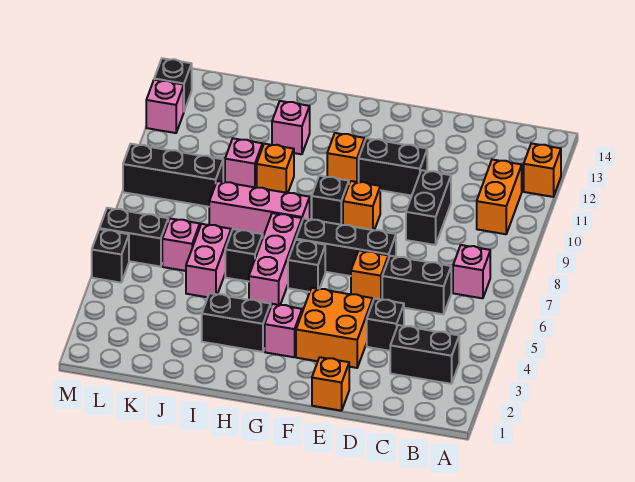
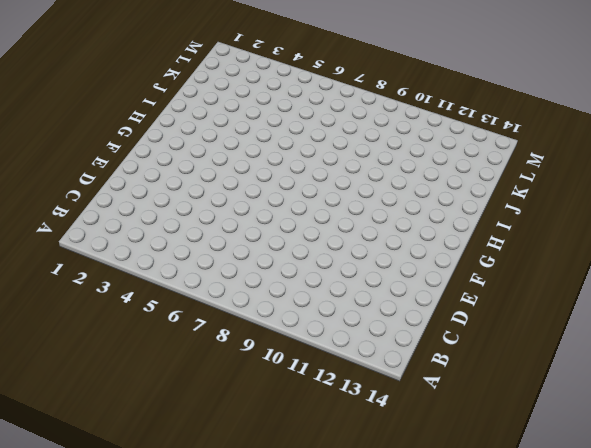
none -> orange 1x1 brick [524,143,561,197]
none -> black 1x2 brick [390,325,459,384]
none -> pink 1x1 brick [453,245,490,298]
none -> orange 1x2 brick [477,160,522,234]

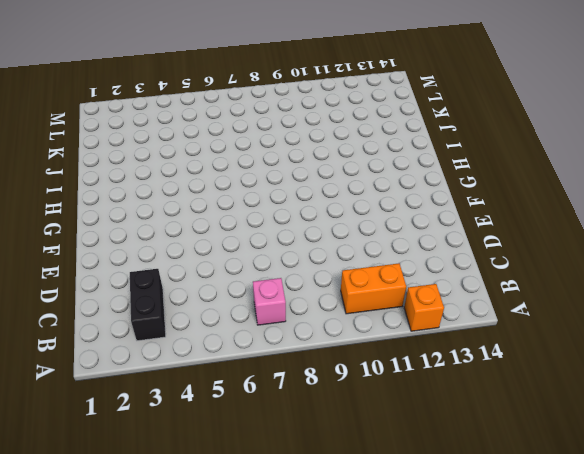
none -> black 1x2 brick [382,256,451,314]
none -> black 1x1 brick [367,298,404,351]
none -> black 1x2 brick [406,170,451,245]
none -> orange 1x1 brick [312,357,349,411]

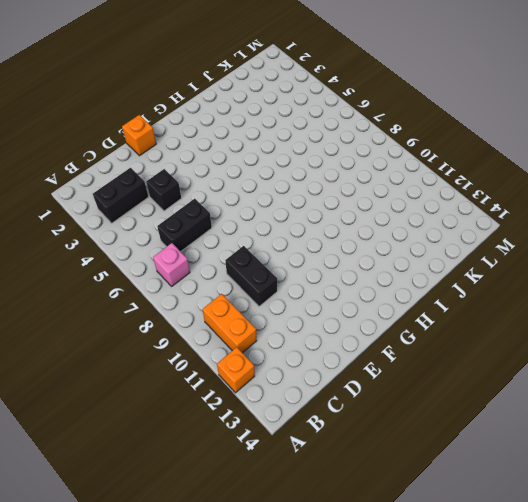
none -> orange 2x2 brick [296,288,373,368]
none -> orange 1x1 brick [351,250,388,300]
none -> black 1x3 brick [296,218,396,276]
none -> black 1x2 brick [359,138,427,196]

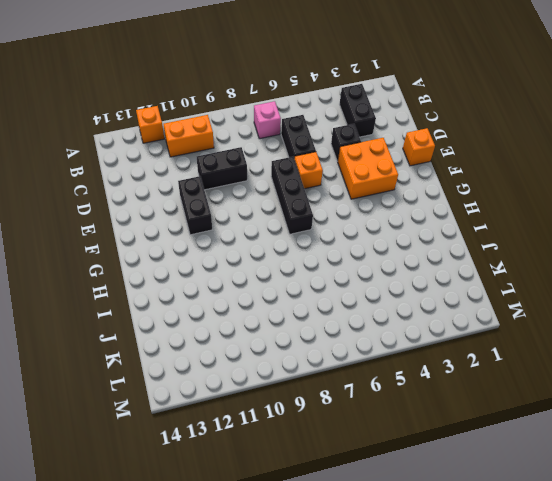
none -> orange 1x1 brick [343,181,380,230]
none -> pink 1x1 brick [265,304,302,357]
none -> black 1x1 brick [288,240,325,292]
none -> black 1x1 brick [312,176,349,225]

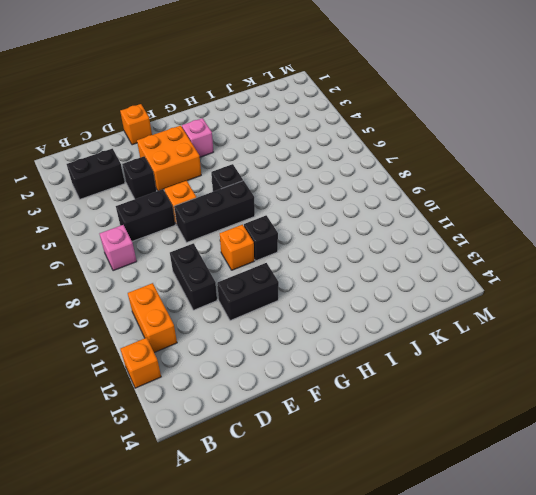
none -> orange 1x1 brick [327,133,365,183]
none -> black 1x2 brick [202,293,271,352]
none -> pink 1x3 brick [249,213,302,305]
none -> pink 1x3 brick [209,181,310,236]

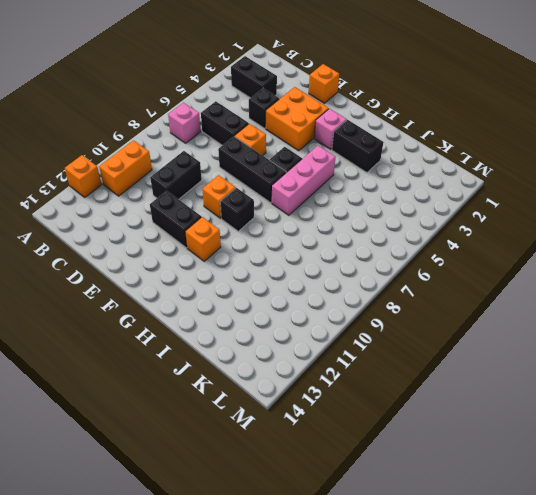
none -> pink 1x3 brick [209,181,310,236]
none -> black 1x1 brick [225,229,263,282]
none -> orange 1x1 brick [257,144,294,193]
none -> pink 1x1 brick [272,101,310,154]

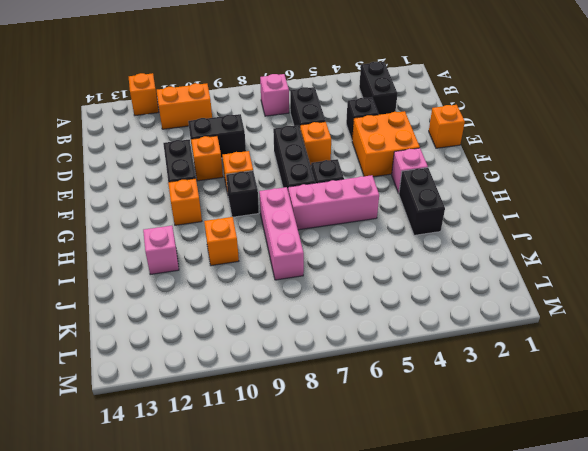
orange 1x1 brick [191,136,223,181] -> none
none -> black 1x1 brick [225,229,263,282]
none -> pink 1x2 brick [186,224,231,297]
none -> pink 1x1 brick [225,138,262,188]
none -> pink 1x1 brick [162,219,200,271]

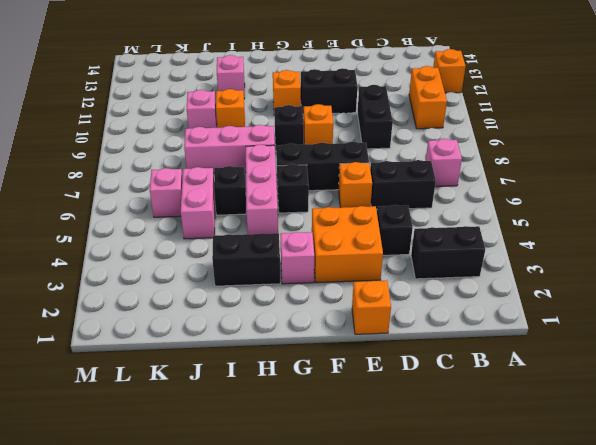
none -> black 1x3 brick [123,144,223,207]
none -> black 1x2 brick [99,208,168,267]
none -> black 1x1 brick [92,229,129,283]
none -> pink 1x1 brick [146,80,184,133]

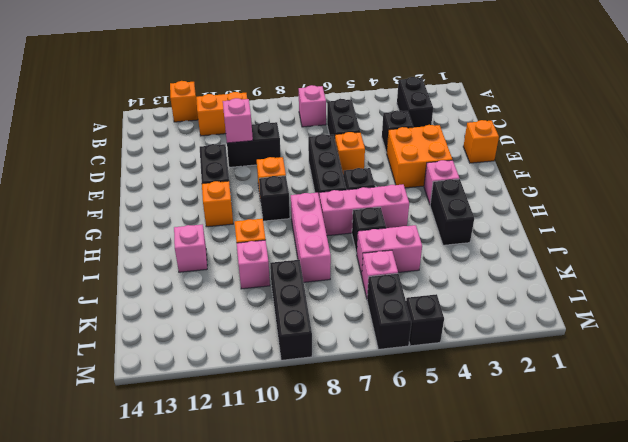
pink 1x1 brick [223,98,253,143] -> pink 1x1 brick moved to [146,80,184,133]
none -> black 1x1 brick [154,58,192,111]

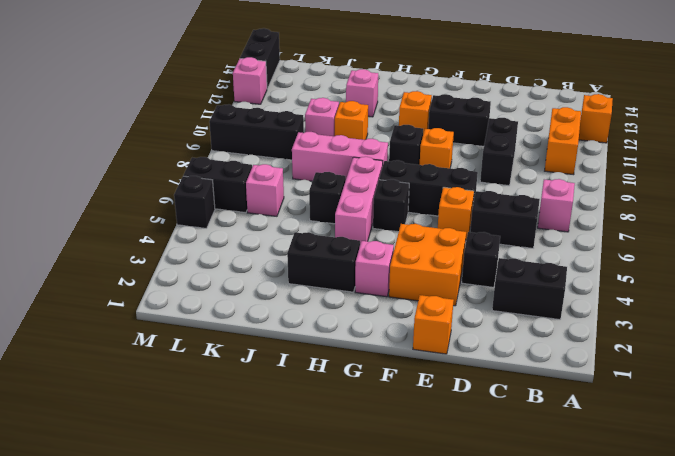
black 1x2 brick [240,28,280,89] -> black 1x1 brick [154,58,192,111]
none -> pink 1x2 brick [186,224,231,297]

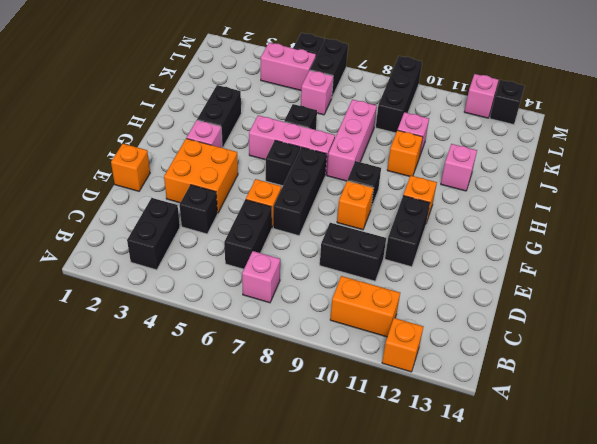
pink 1x2 brick [261,43,316,90] -> pink 1x2 brick moved to [186,224,231,297]

